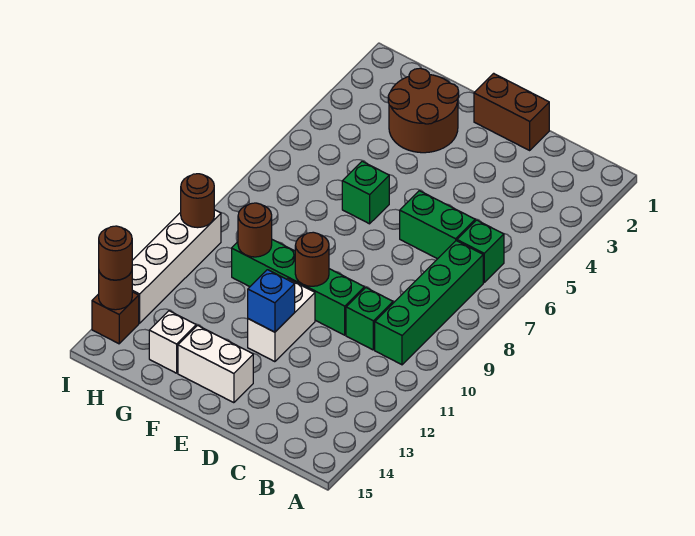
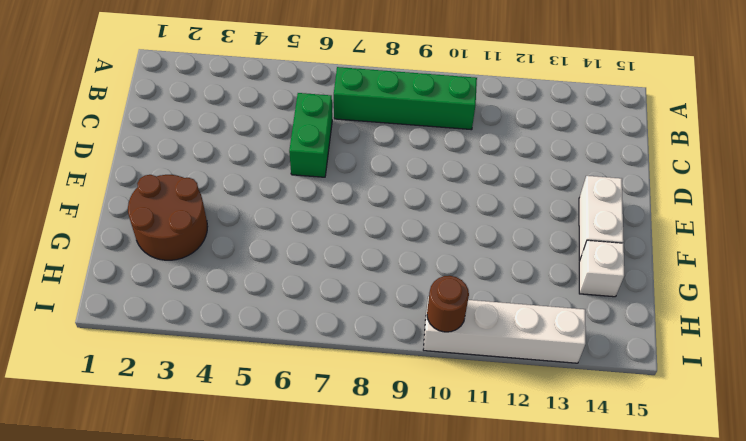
none -> green 1x1 brick [457,220,504,282]
none -> green 1x1 brick [346,288,393,350]
none -> brown 1x2 brick [474,73,549,150]

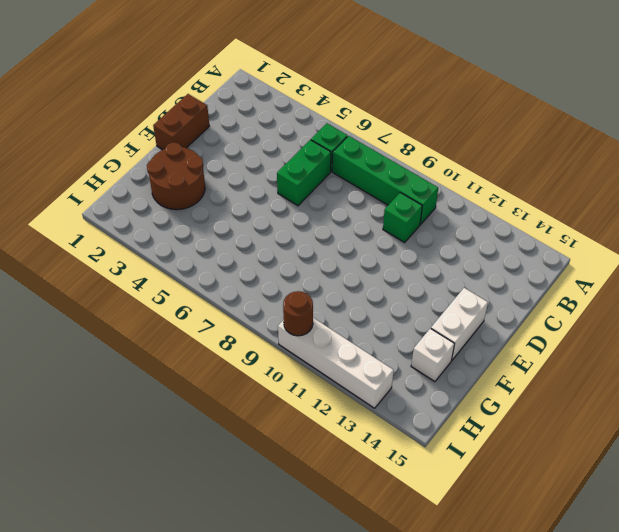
none -> green 1x4 brick [232,240,364,335]
none -> white 1x2 brick [248,279,315,362]
none -> green 1x1 brick [342,161,389,224]

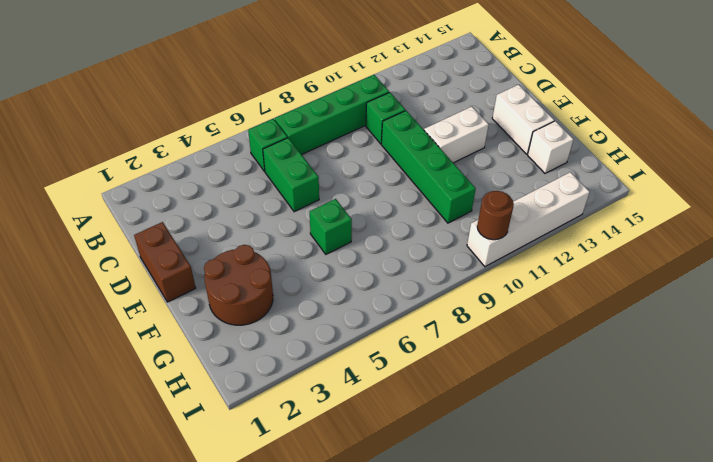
none -> brown 1x1 brick [92,292,139,344]
none -> brown 1x1 round brick [295,232,329,286]
none -> blue 1x1 brick [248,270,295,332]

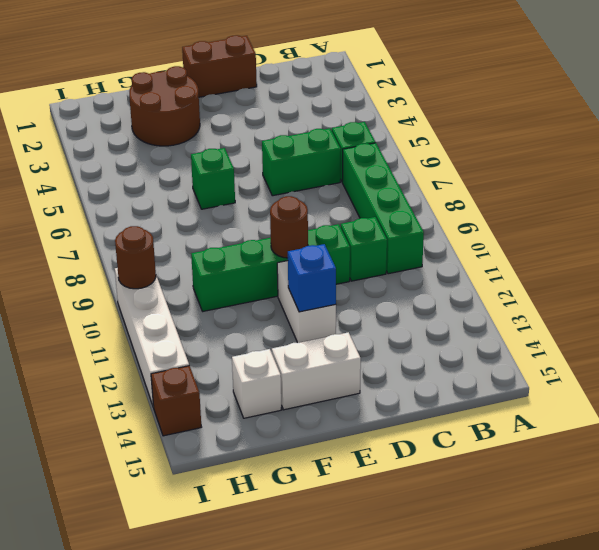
none -> brown 1x1 round brick [238,203,272,257]
none -> brown 1x1 round brick [99,271,132,310]
none -> brown 1x1 round brick [99,226,132,280]

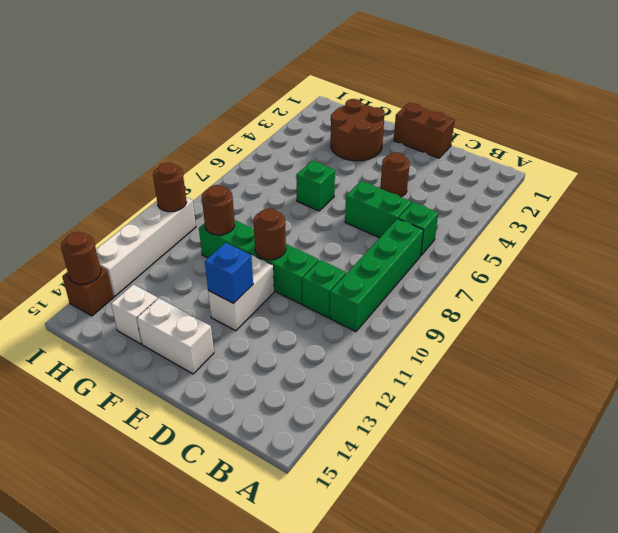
brown 1x1 round brick [380,153,410,197] -> brown 1x1 round brick moved to [99,226,132,280]

